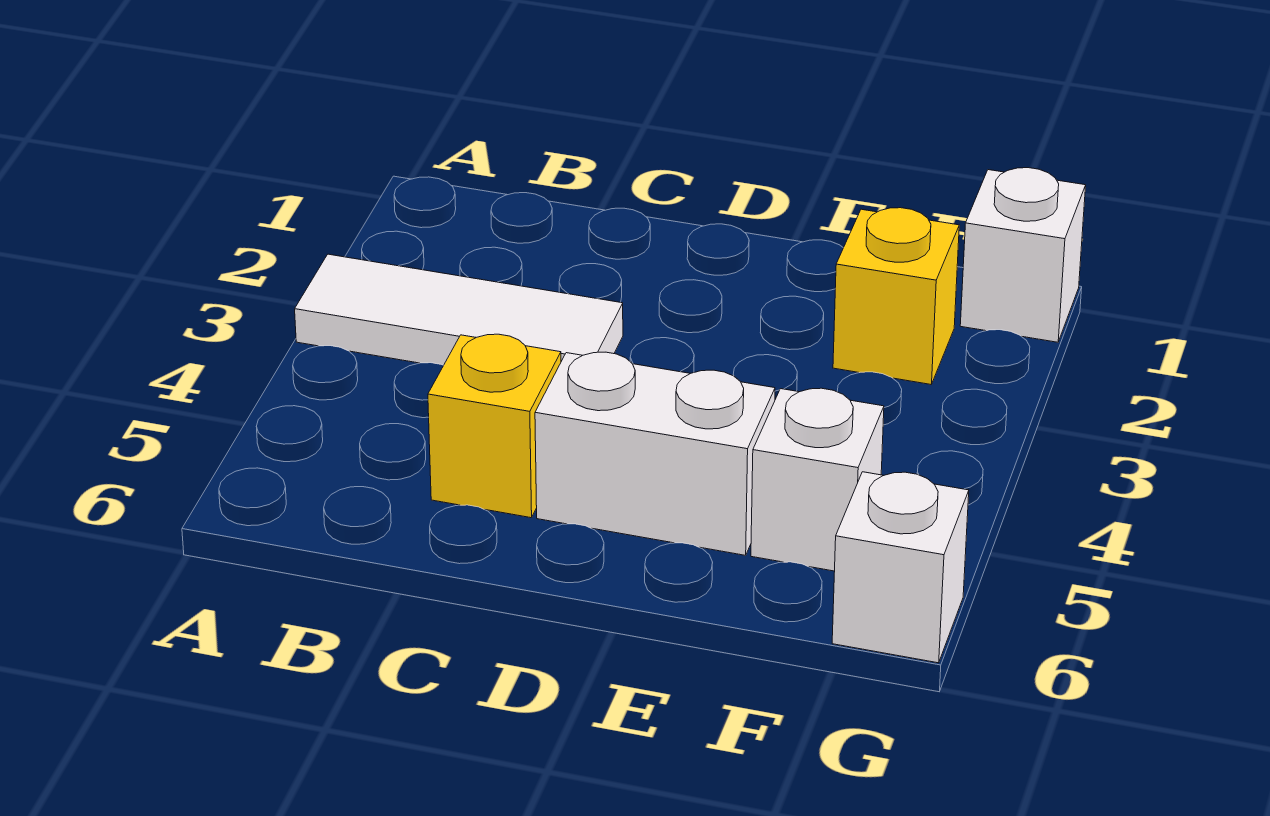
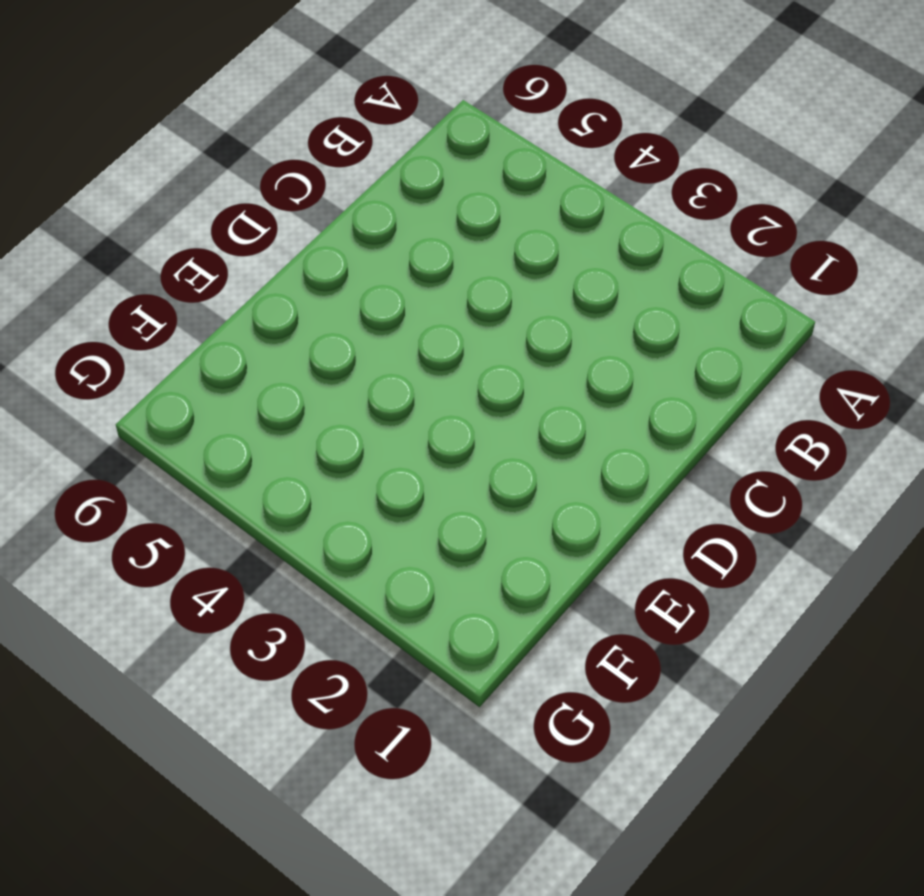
none -> white 1x3 tile [295,254,623,365]
none -> yellow 1x1 brick [428,334,561,518]

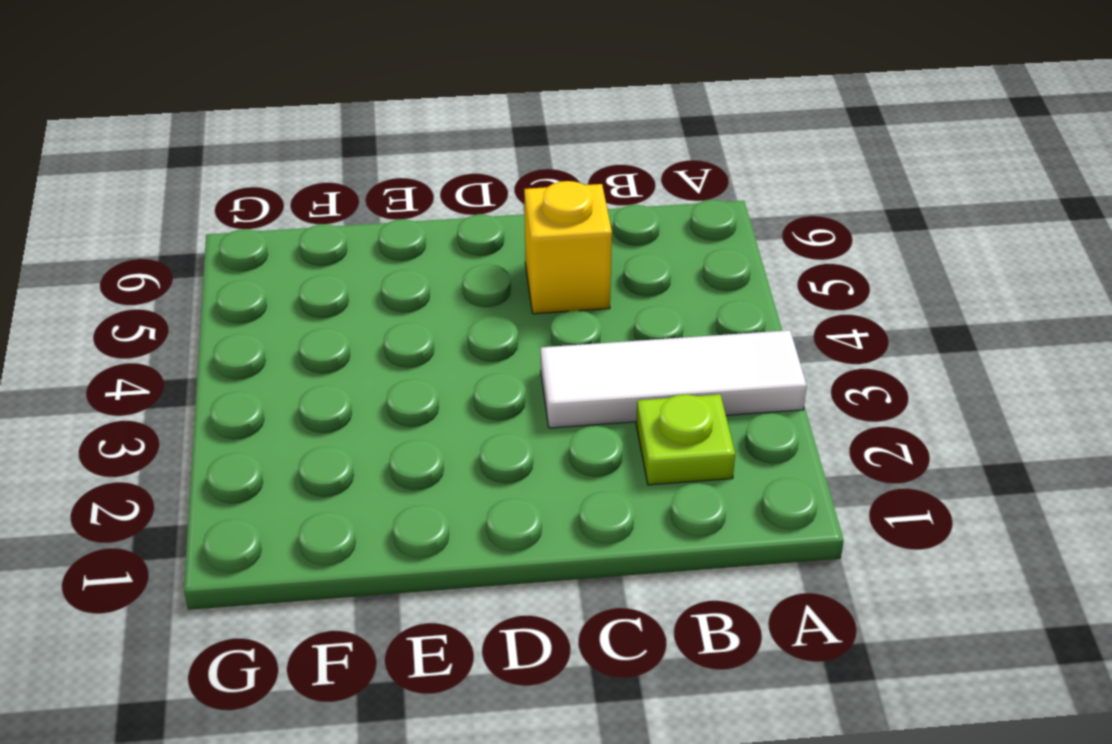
lime 1x1 plate [636,394,735,485] -> none
none -> white 1x2 brick [535,352,775,555]
none -> yellow 1x1 brick [833,208,959,384]

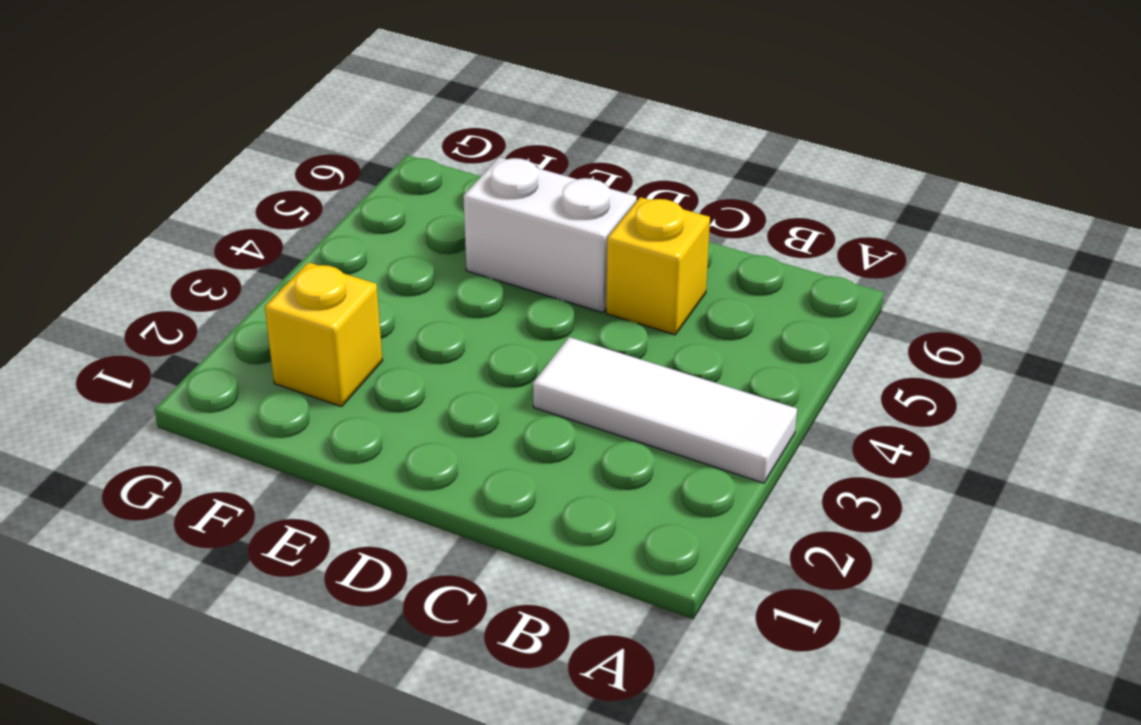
none -> white 1x1 brick [751,388,884,571]
none -> white 1x1 brick [960,168,1086,342]

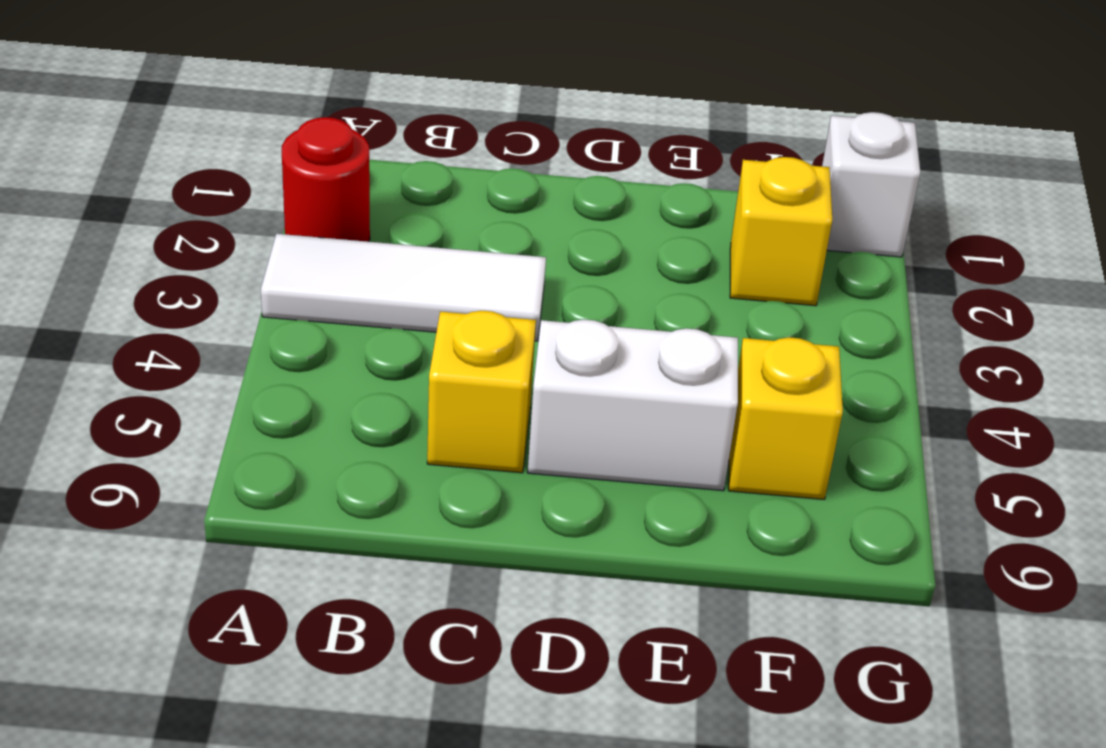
red 1x1 round brick [282,117,370,242] -> none
yellow 1x1 brick [729,337,843,499] -> white 1x1 brick [751,388,884,571]
none -> white 1x1 brick [832,472,969,663]

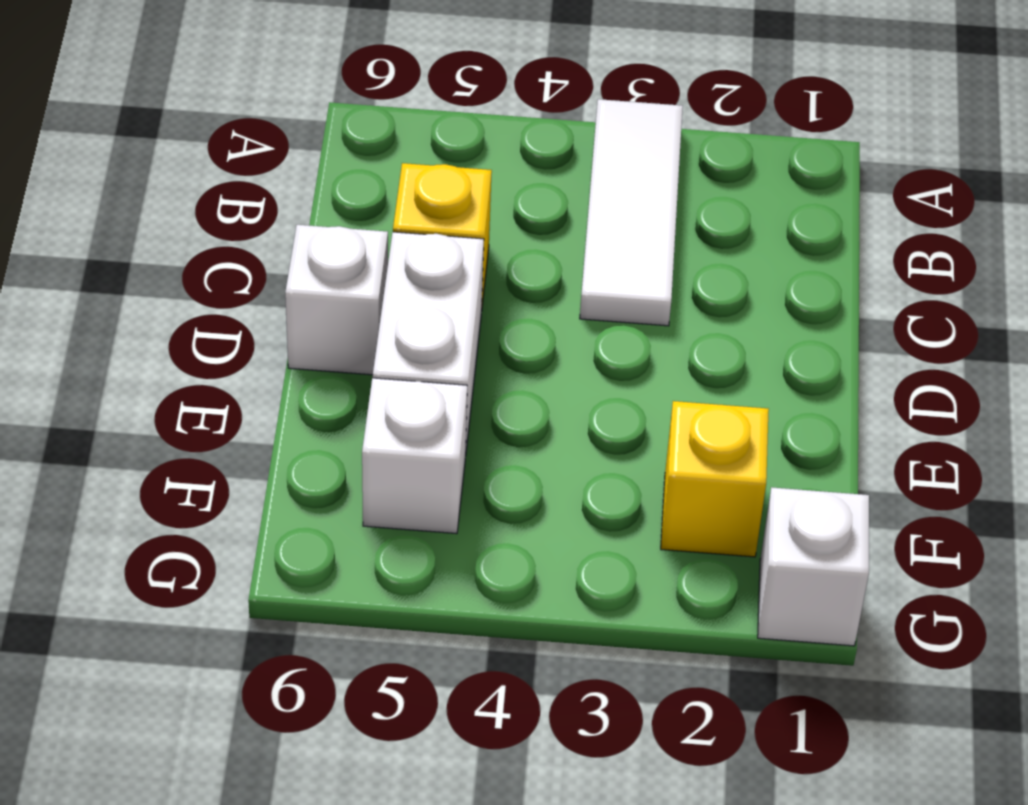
white 1x1 brick [285,225,388,375] -> white 1x1 brick moved to [832,472,969,663]

